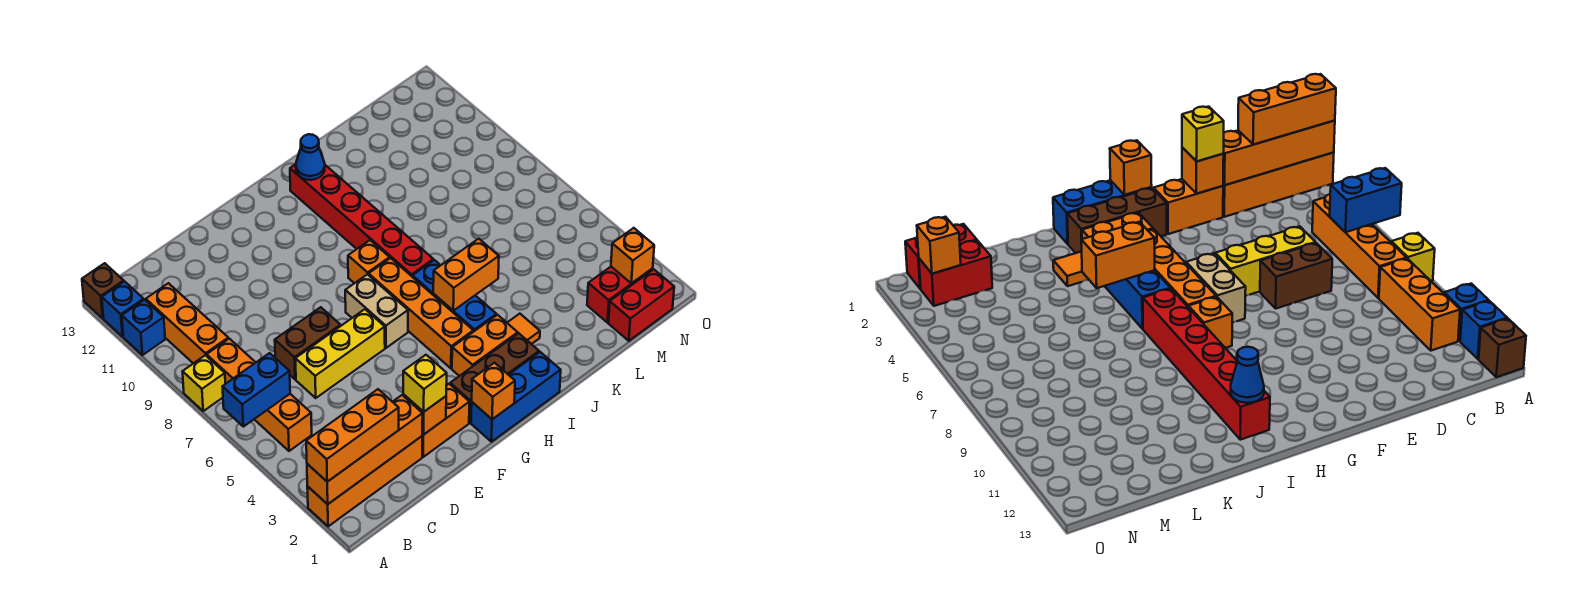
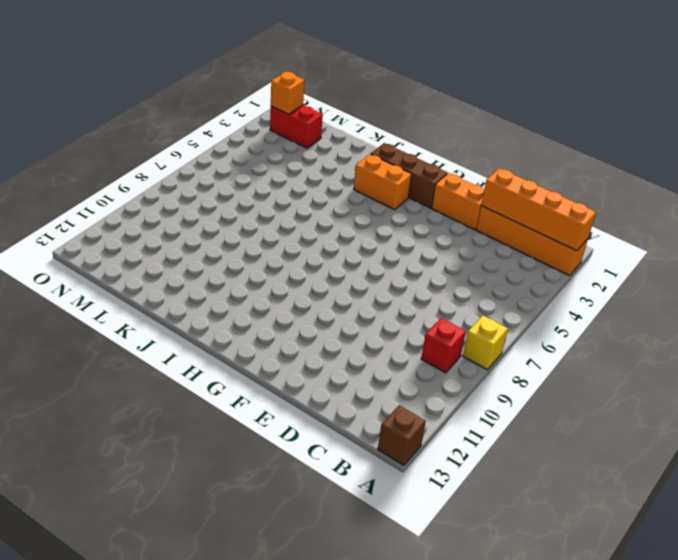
red 1x1 brick [421,318,466,373] -> orange 1x3 brick [146,283,228,363]
none -> blue 1x1 brick [122,300,165,355]
none -> blue 1x1 brick [102,281,144,337]
none -> orange 1x4 brick [207,339,312,451]
none -> yellow 1x3 brick [295,309,385,398]

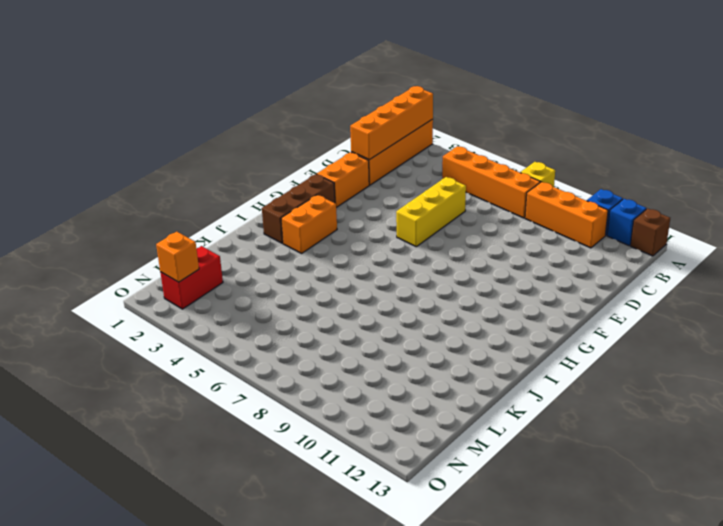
none -> brown 1x2 brick [275,307,341,379]
none -> blue 1x3 brick [471,352,561,442]
none -> tan 1x2 brick [345,274,408,348]
none -> orange 1x4 brick [369,258,473,368]

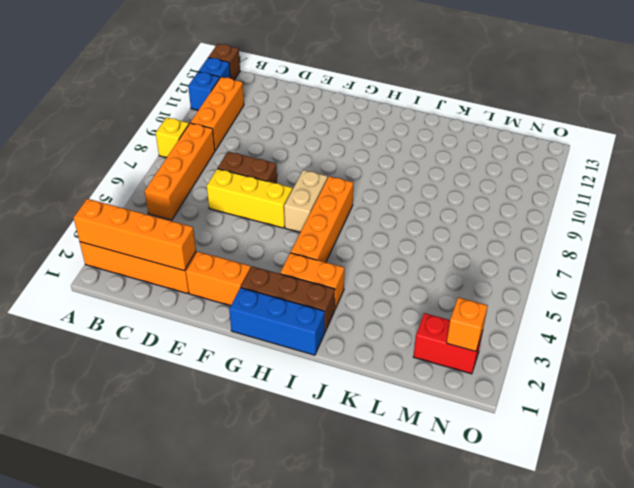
none -> orange 1x1 brick [348,240,390,283]
none -> blue 1x3 brick [412,260,496,332]
none -> red 1x6 brick [290,164,433,276]
none -> orange 1x1 tile [507,314,540,344]

